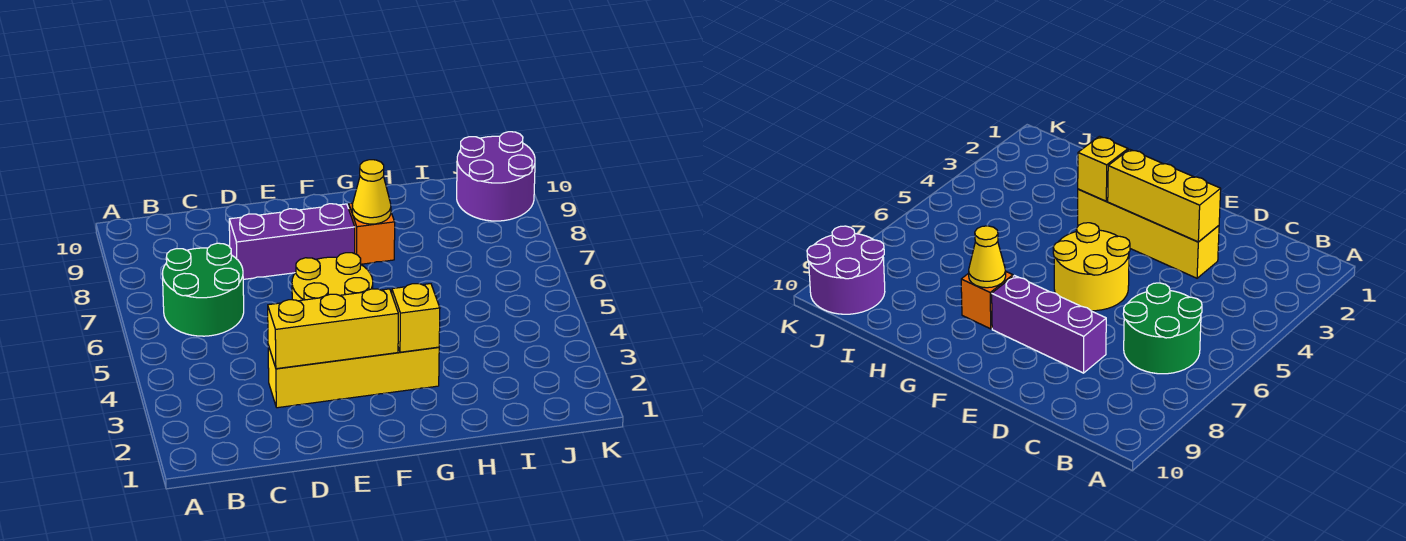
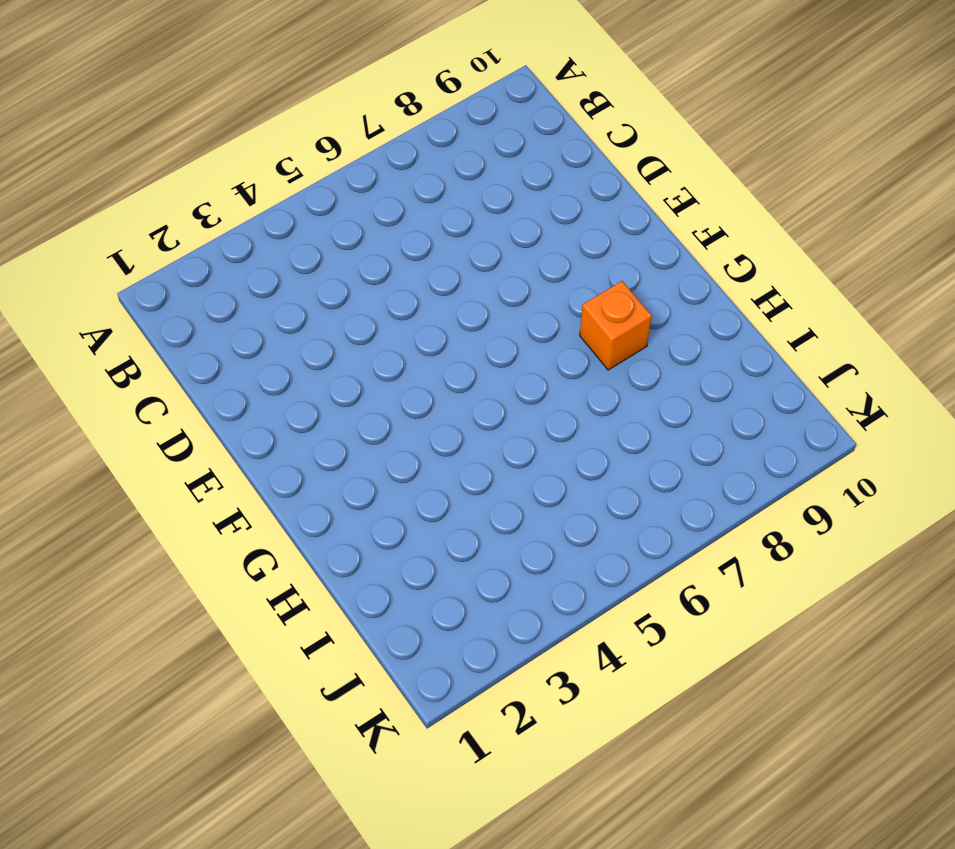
none -> green 2x2 round brick [162,243,244,336]
none -> yellow 1x4 brick [268,346,439,408]

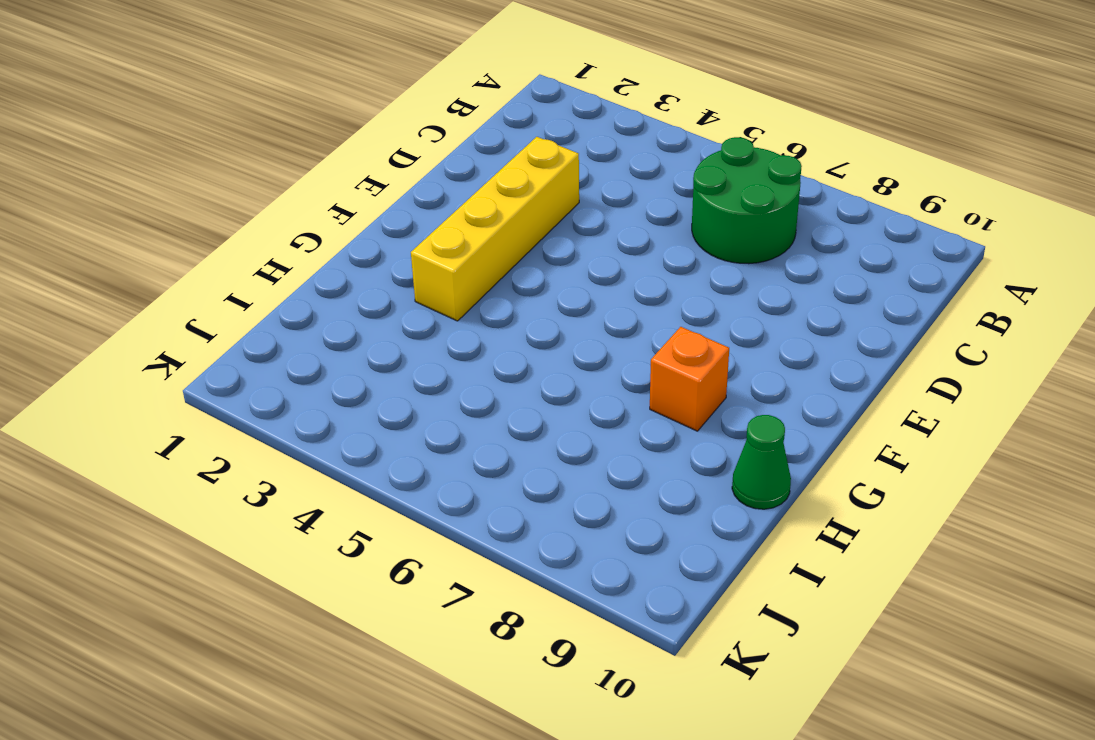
green 1x1 cone [732,415,791,509] -> none
none -> purple 1x3 brick [229,204,355,279]
none -> yellow 2x2 round brick [292,253,373,301]

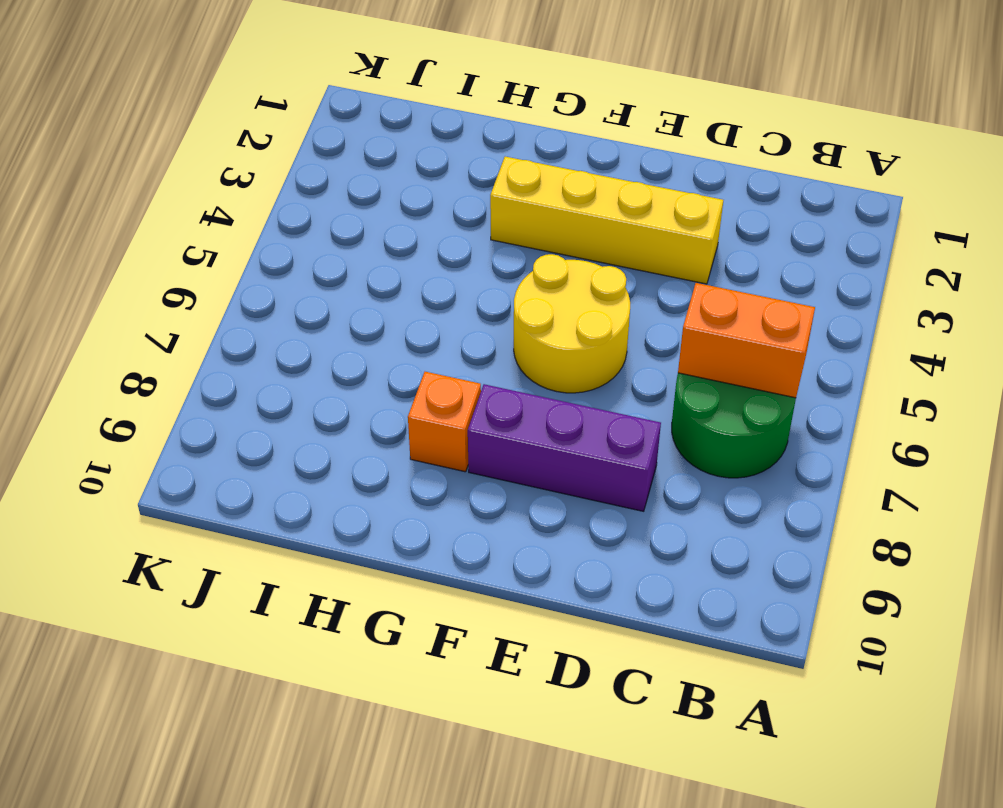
orange 1x2 brick [678,283,815,398] -> none
none -> purple 2x2 round brick [457,132,535,221]
none -> yellow 1x3 brick [268,289,398,369]

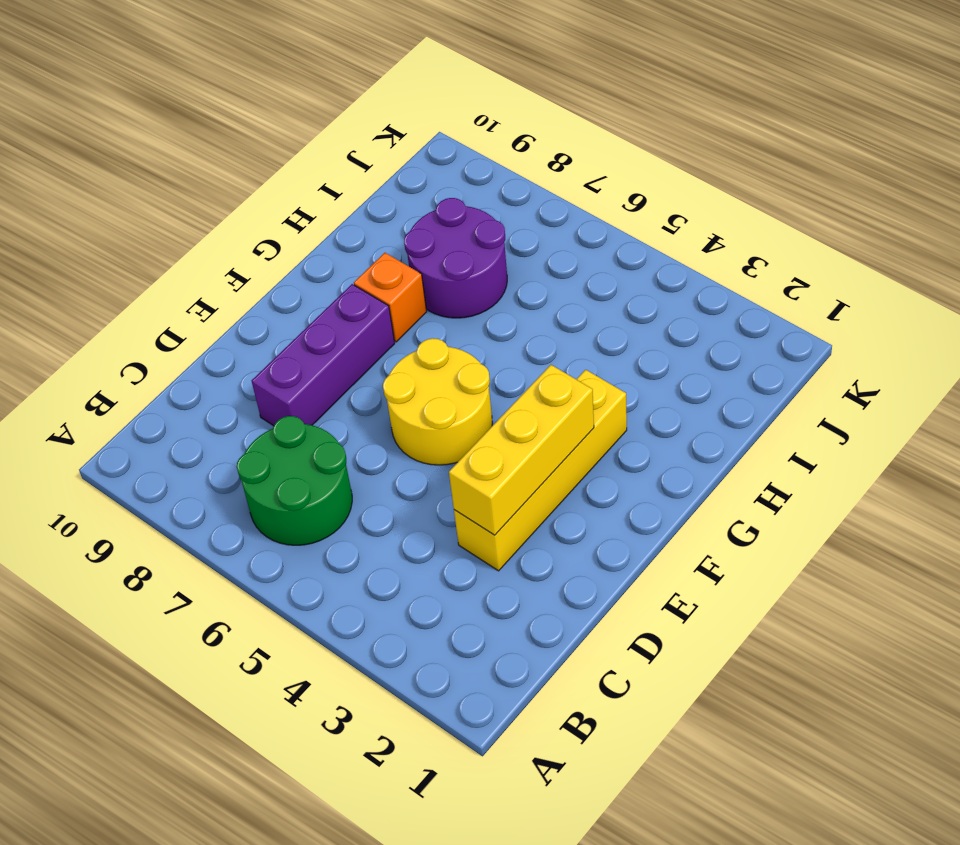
purple 2x2 round brick [404,198,507,318] -> purple 2x2 round brick moved to [457,132,535,221]
none -> yellow 1x1 brick [392,284,440,352]
none -> yellow 1x1 cone [352,160,391,224]

